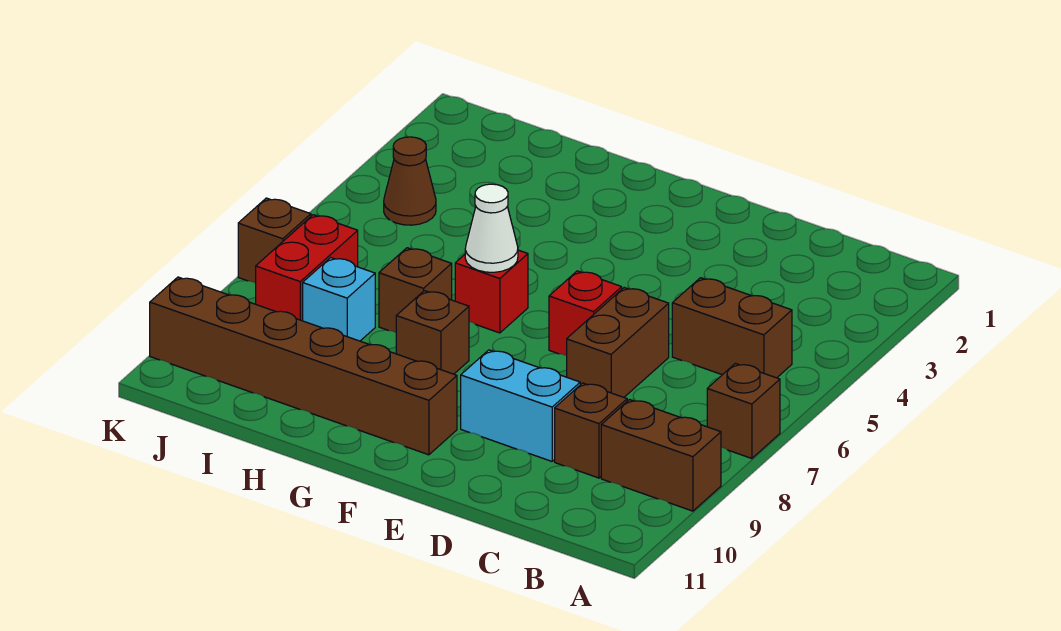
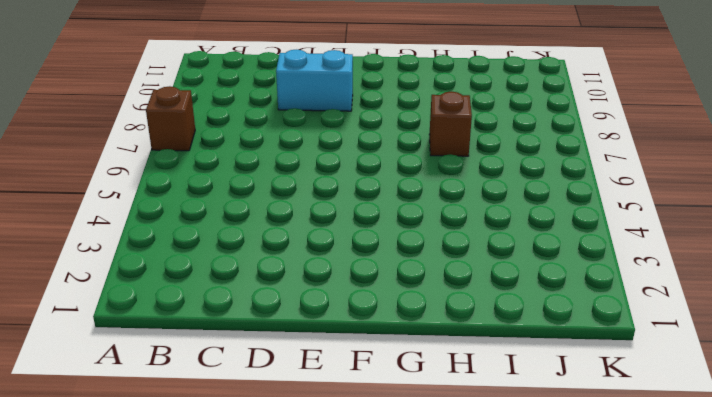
none -> brown 1x2 brick [601,400,721,511]
none -> brown 1x2 brick [672,278,792,378]
none -> brown 1x1 brick [555,383,627,478]

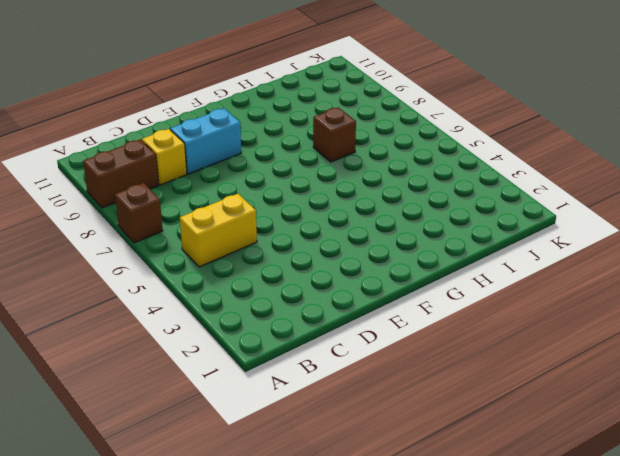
yellow 1x2 brick [180,194,257,267] -> brown 1x2 brick [672,278,792,378]
yellow 1x1 brick [142,129,187,185] -> brown 1x1 brick [555,383,627,478]
none -> brown 1x2 brick [567,288,669,397]
none -> red 1x1 brick [549,271,622,356]
none -> brown 1x6 brick [150,277,457,455]

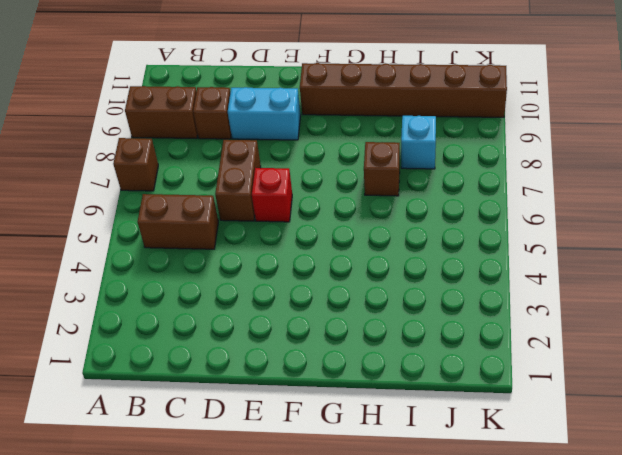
none -> red 1x1 brick [455,250,528,333]
none -> brown 1x1 brick [396,291,469,374]
none -> brown 1x1 cone [384,137,436,225]

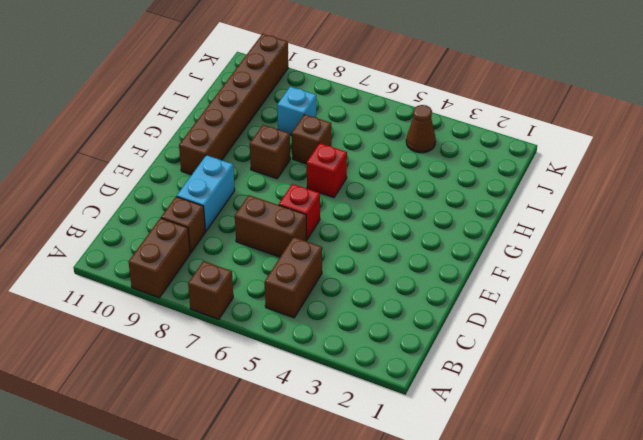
none -> red 1x2 brick [256,215,358,321]
none -> brown 1x1 brick [238,198,311,283]
none -> white 1x1 cone [465,184,518,272]

